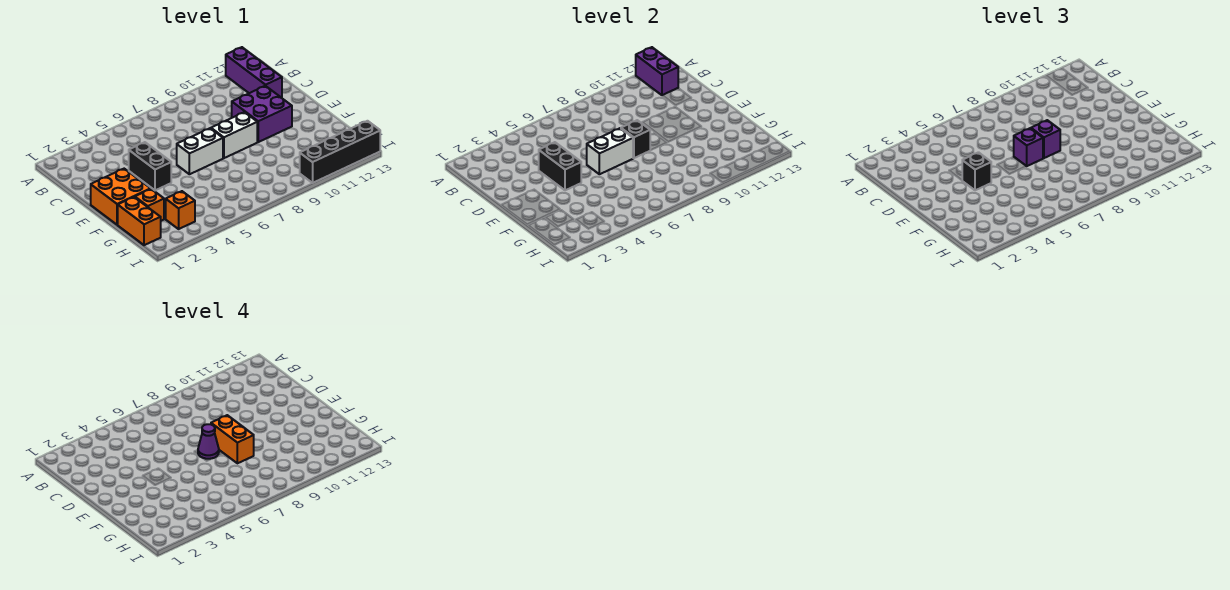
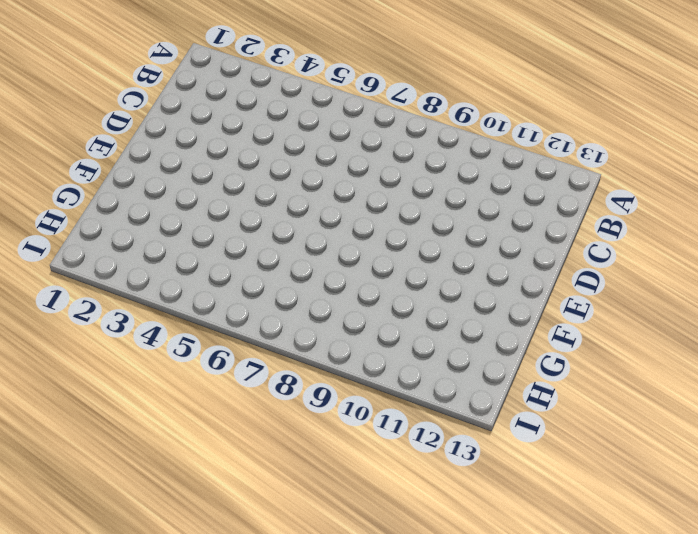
none -> purple 1x3 brick [226,47,282,98]
none -> black 1x2 brick [129,142,171,190]
none -> purple 2x2 brick [232,86,292,142]

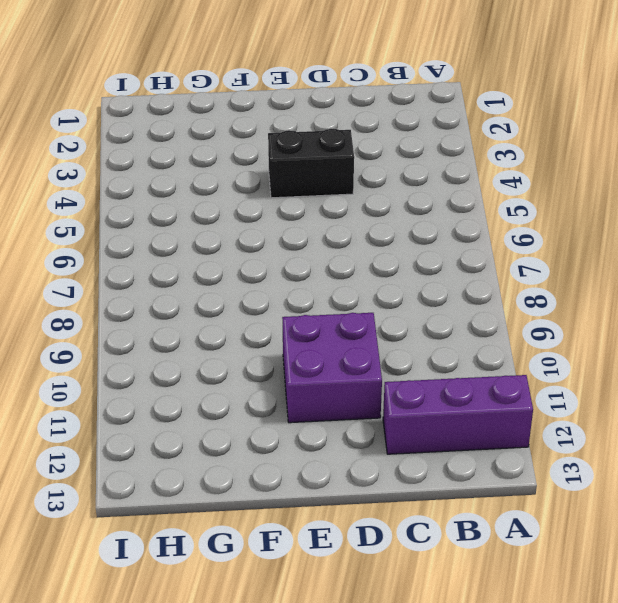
none -> orange 2x2 brick [91,169,150,225]
none -> white 1x2 brick [177,128,223,174]
none -> white 1x2 brick [211,112,257,158]

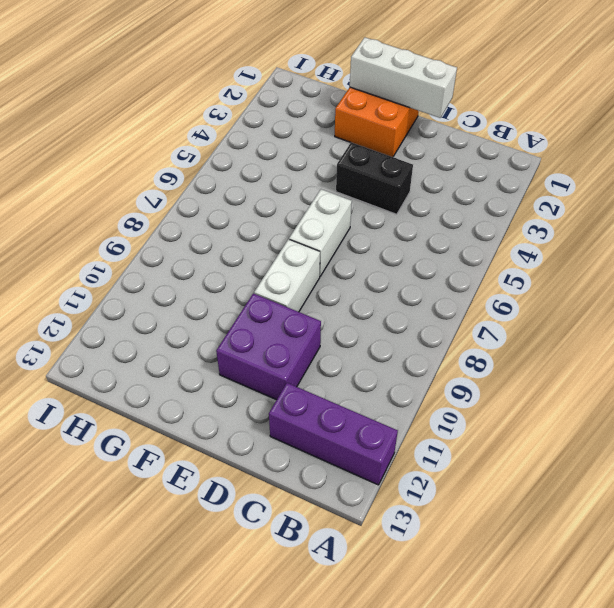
white 1x3 brick [350,37,457,118] -> none
none -> orange 1x2 brick [118,197,161,245]
none -> orange 1x1 brick [135,189,164,221]
none -> orange 1x1 brick [166,191,195,229]

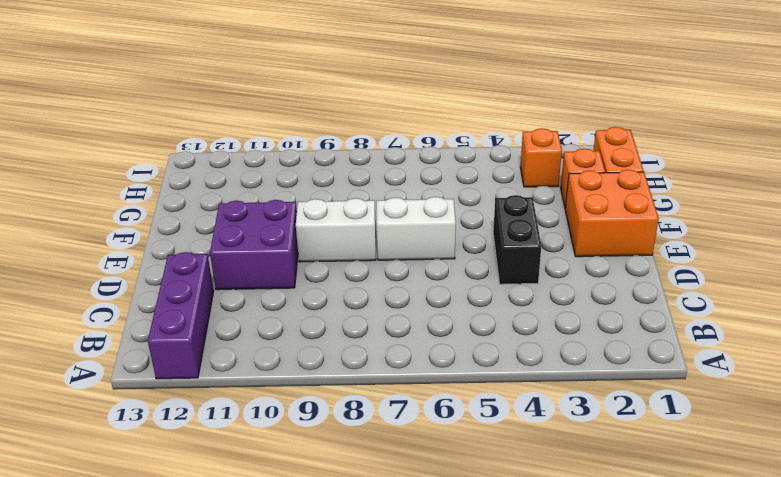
none -> black 1x4 brick [300,121,380,183]
none -> purple 1x2 brick [636,47,678,95]
none -> black 1x2 brick [539,142,581,190]

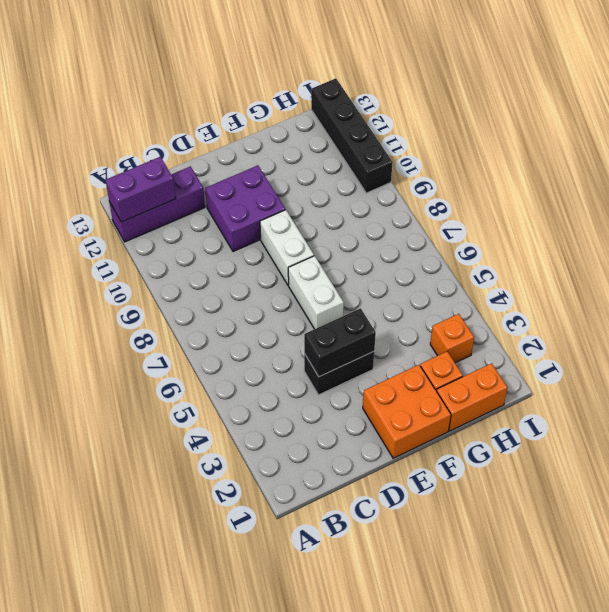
none -> white 1x2 brick [587,128,633,174]
none -> black 1x1 brick [621,120,650,158]
none -> black 1x1 brick [962,152,991,190]

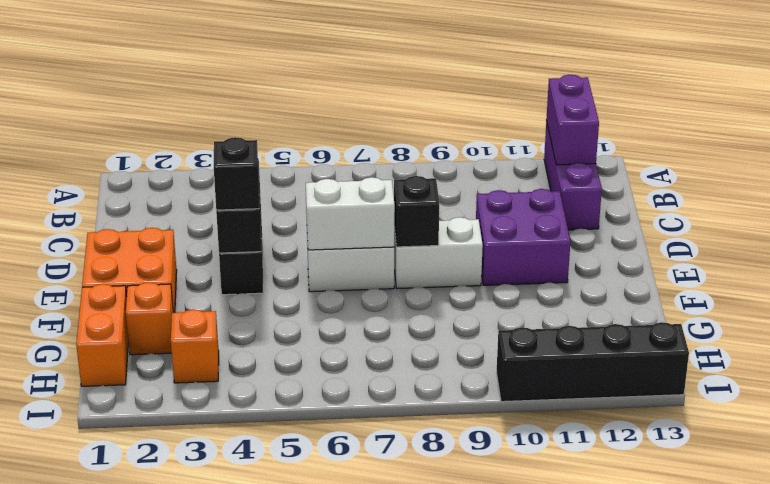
none -> purple 1x1 brick [1014,128,1043,166]
none -> purple 1x1 brick [1031,120,1060,158]
none -> purple 1x1 cone [198,424,219,459]

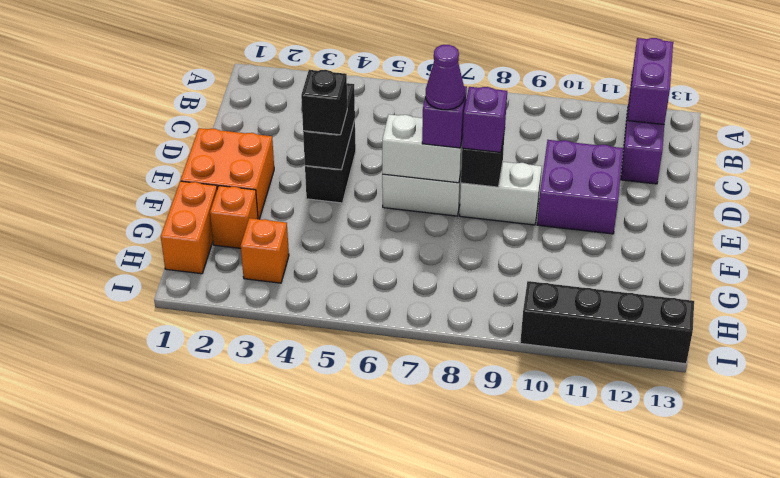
none -> orange 1x2 brick [211,415,254,463]

